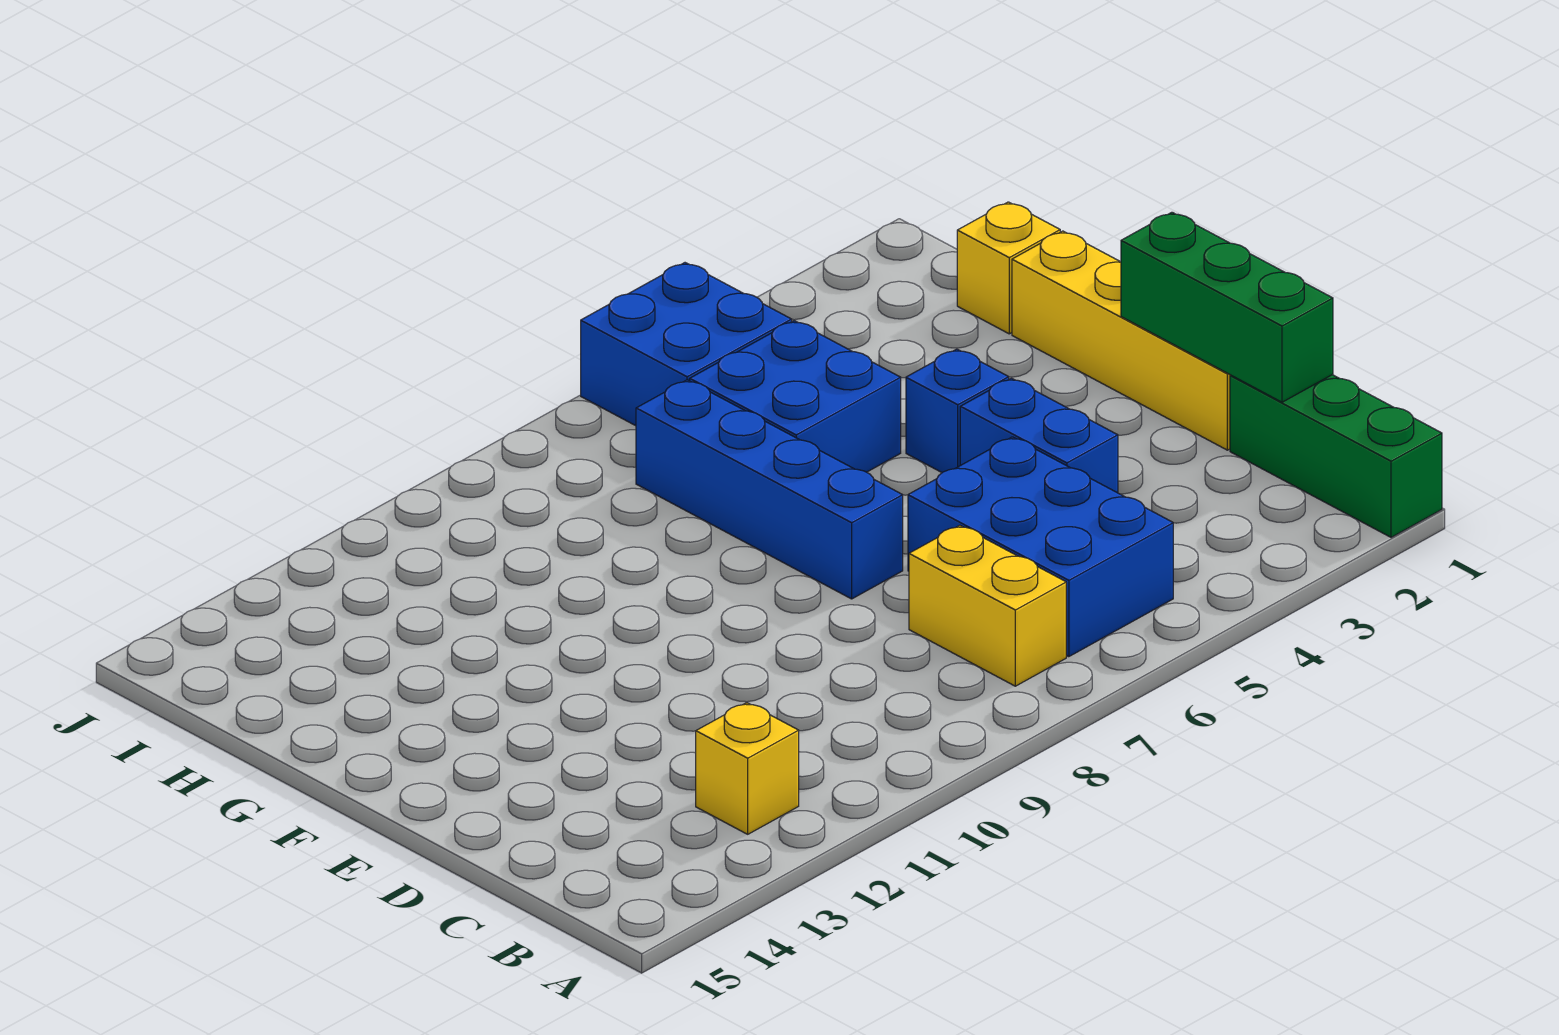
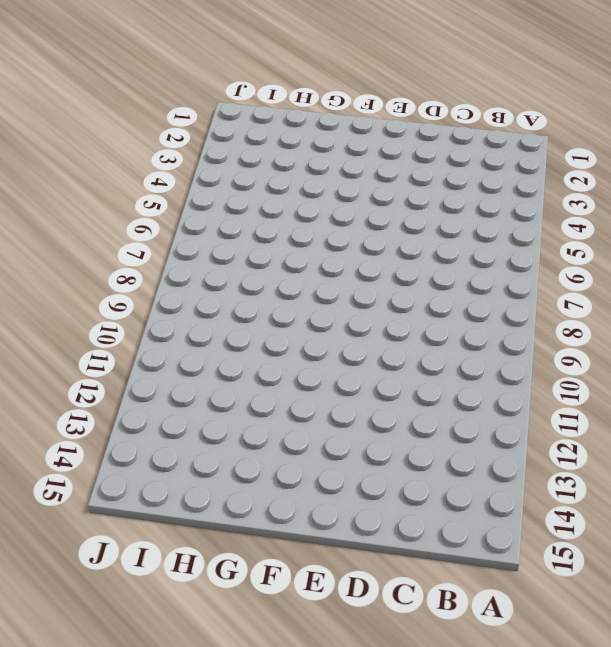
none -> green 1x3 brick [1230,375,1442,537]
none -> blue 2x3 brick [908,437,1173,657]
none -> yellow 1x2 brick [909,525,1066,686]

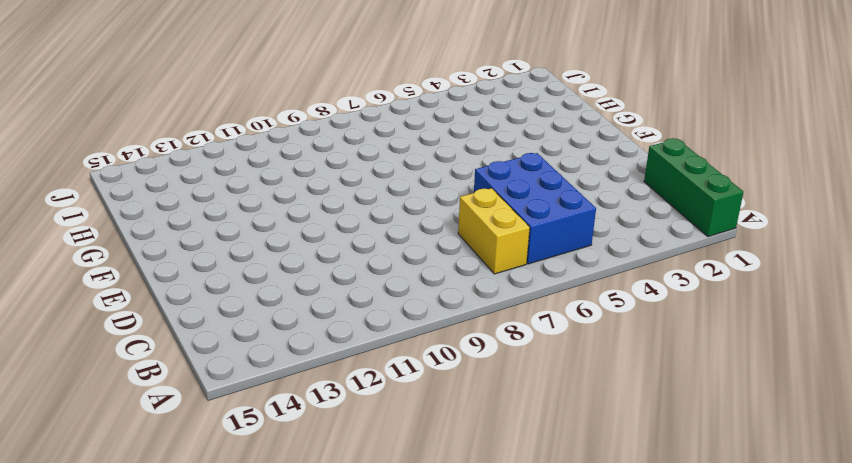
none -> yellow 1x1 brick [696,703,799,834]
none -> yellow 1x4 brick [1012,231,1230,450]
none -> blue 1x2 brick [960,378,1118,493]

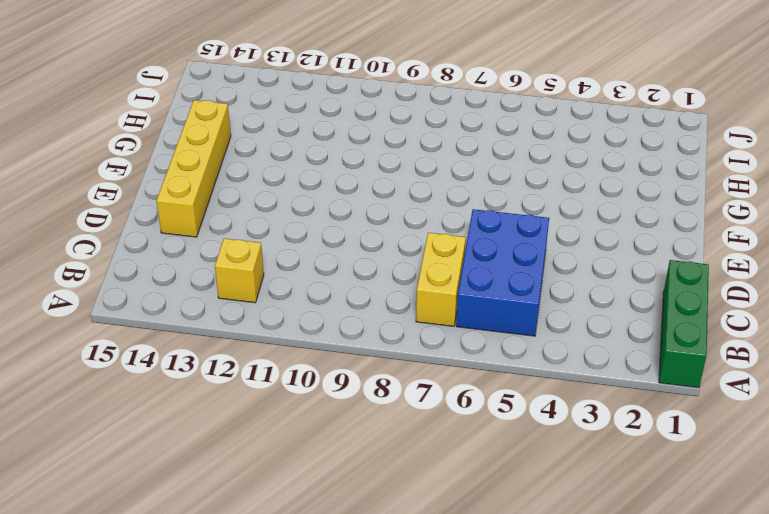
yellow 1x4 brick [156,100,231,237] -> yellow 1x4 brick moved to [1012,231,1230,450]
none -> blue 1x2 brick [960,378,1118,493]
none -> blue 1x4 brick [636,380,903,599]
none -> blue 1x1 brick [906,349,1009,472]

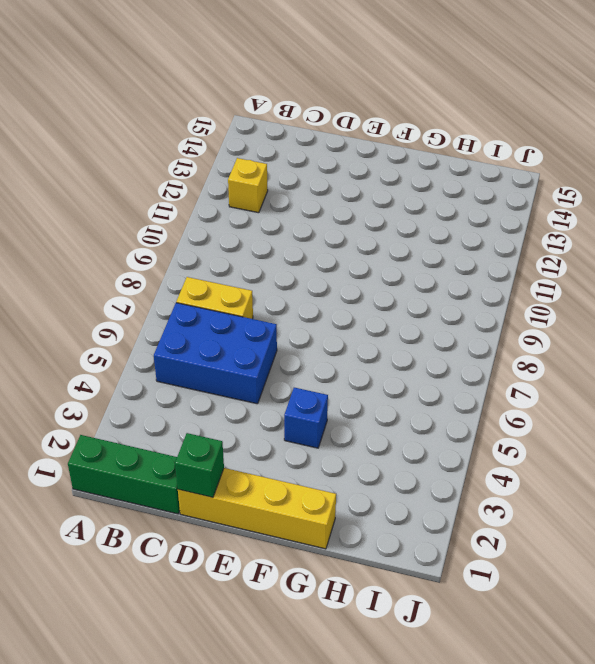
green 1x1 brick [175,433,224,497] -> green 1x3 brick [1121,212,1333,402]
none -> blue 1x2 brick [960,378,1118,493]
none -> blue 1x4 brick [636,380,903,599]
none -> blue 2x2 brick [690,321,901,472]

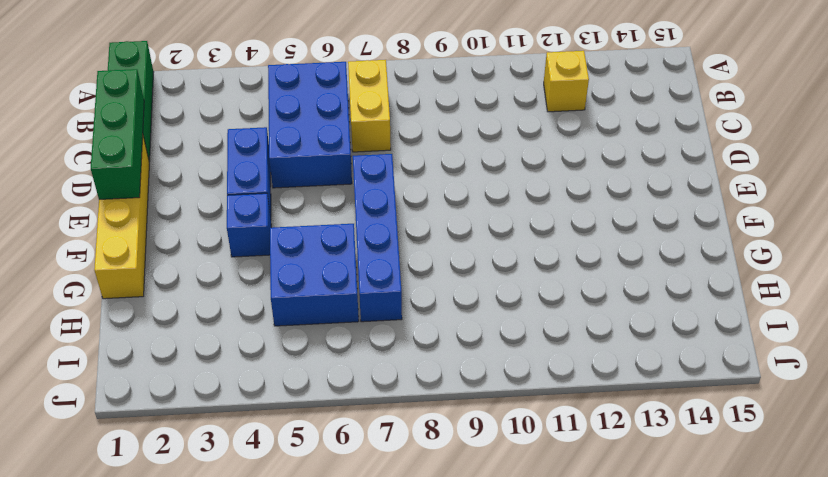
none -> yellow 1x1 brick [957,202,1060,334]
none -> blue 2x2 brick [581,263,792,426]

